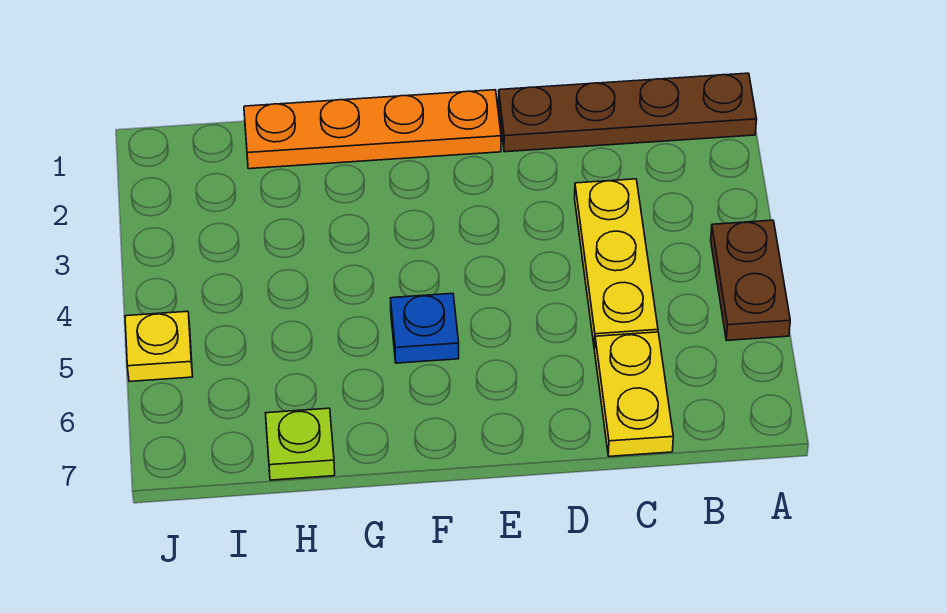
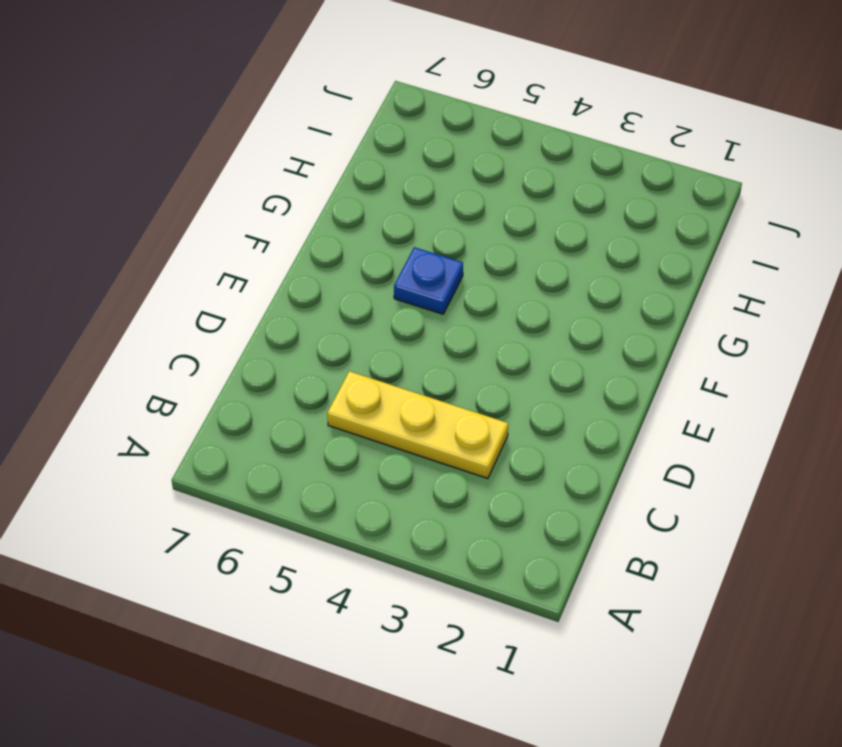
none -> brown 1x4 plate [499,73,757,152]
none -> brown 1x2 plate [711,220,790,340]

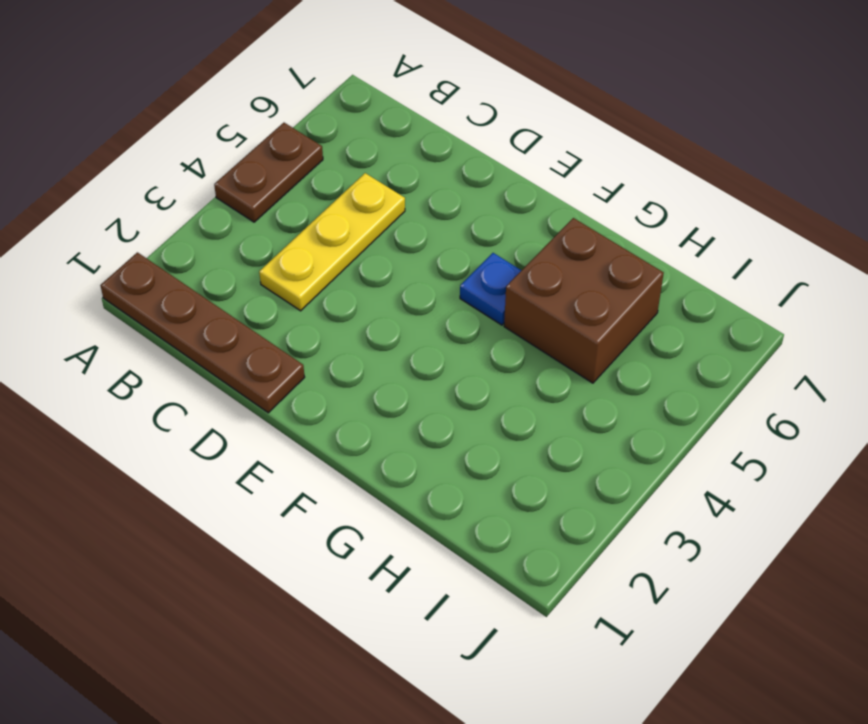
brown 2x2 brick [504,218,664,383] -> none
none -> yellow 1x2 plate [595,332,673,456]
none -> orange 1x4 plate [244,90,501,169]

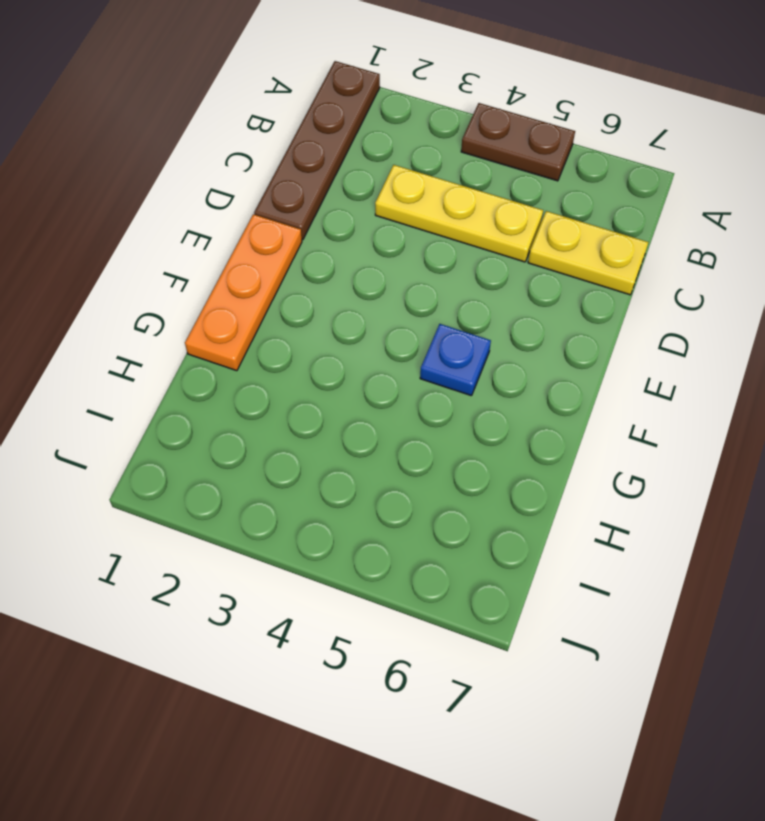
orange 1x3 plate [185,214,302,371] -> orange 1x4 plate [244,90,501,169]
none -> lime 1x1 plate [266,408,335,480]
none -> yellow 1x1 plate [125,311,193,382]

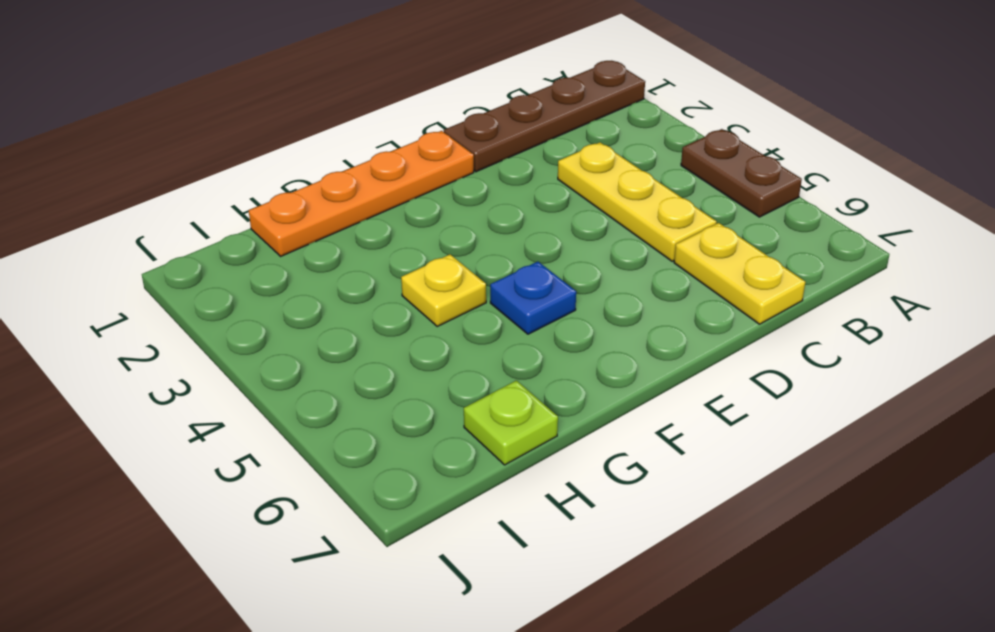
yellow 1x1 plate [401,254,486,326] -> yellow 1x1 plate moved to [125,311,193,382]

